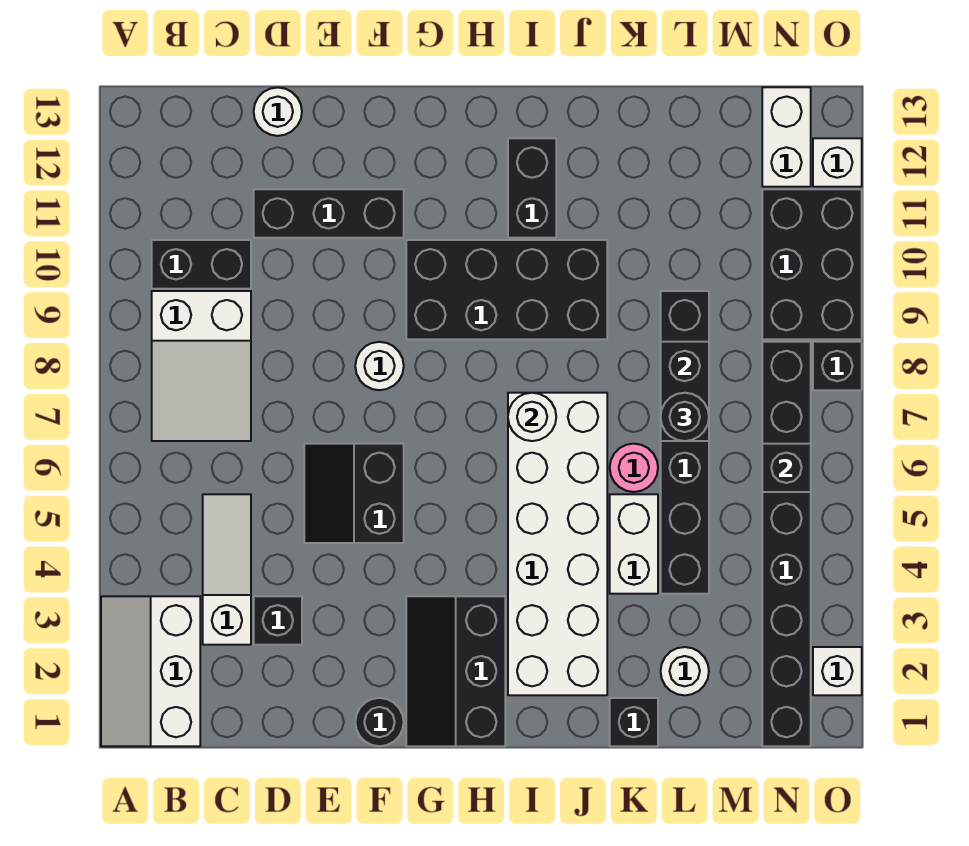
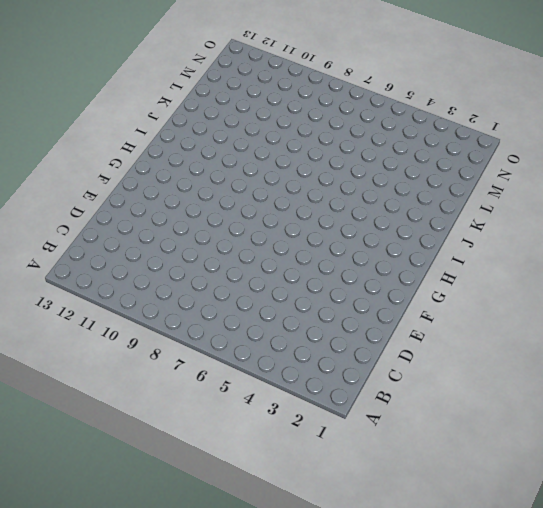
none -> white 2x3 slope [101,596,200,746]
none -> white 2x3 slope [152,291,251,441]
none -> black 1x2 brick [152,240,251,289]

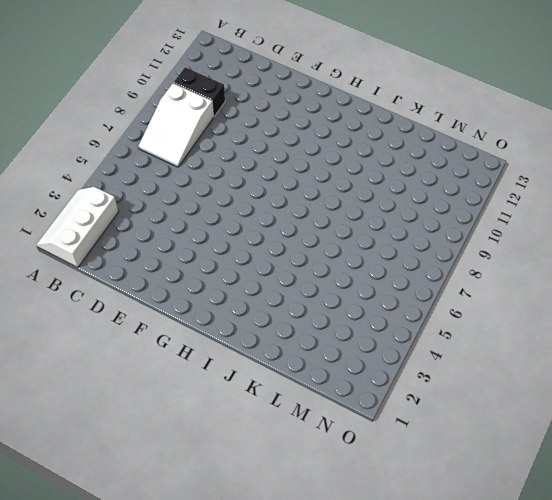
none -> white 1x3 slope [203,494,251,645]
none -> black 1x1 brick [254,596,302,645]
none -> black 1x3 brick [254,189,404,238]

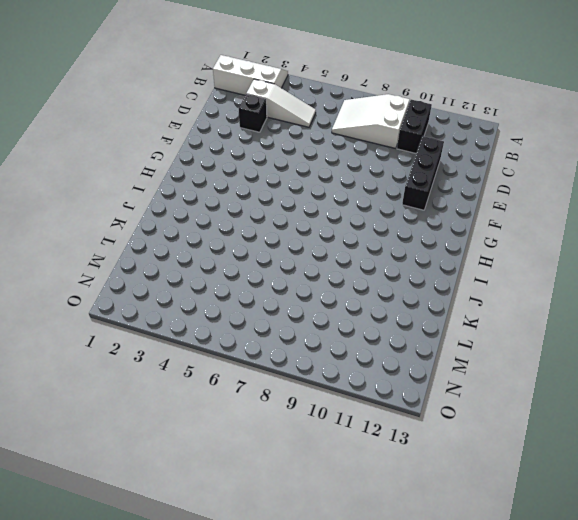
none -> white 1x1 round brick [254,88,302,136]
none -> black 2x2 slope [304,444,404,543]
none -> black 1x1 round brick [355,698,404,746]

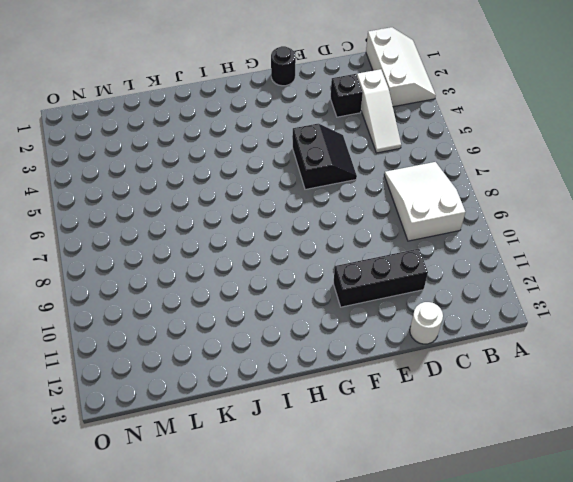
none -> black 1x2 brick [152,240,251,289]
none -> white 1x1 round brick [355,342,404,390]
none -> black 2x3 slope [406,596,505,746]

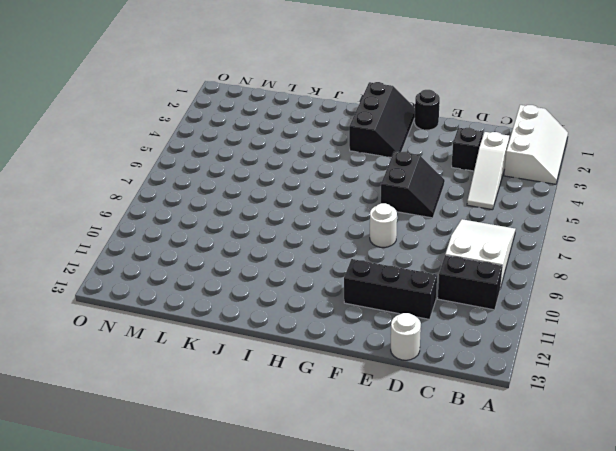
none -> black 2x4 brick [406,240,607,339]
none -> white 2x6 brick [508,393,607,695]
none -> black 1x2 brick [508,138,556,238]

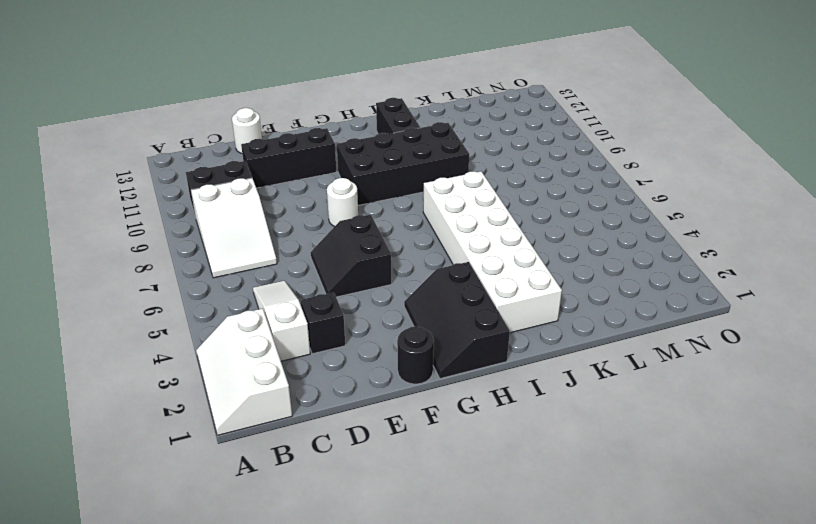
none -> black 1x1 brick [610,698,658,746]
none -> white 1x2 brick [610,494,658,594]
none -> pink 1x1 round brick [610,444,658,492]

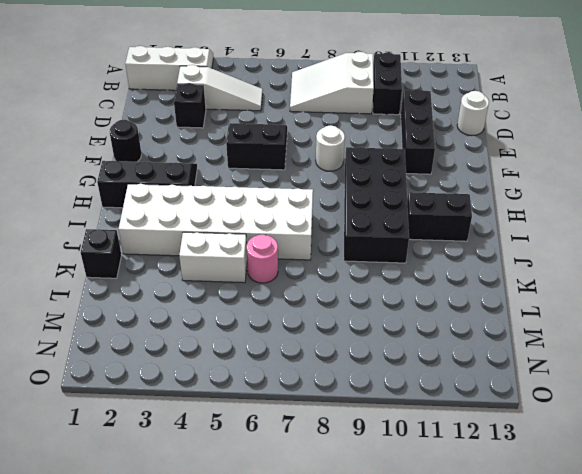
none -> white 1x1 round brick [661,647,709,695]
none -> black 1x6 brick [661,291,709,594]
none -> black 1x8 brick [762,342,811,746]

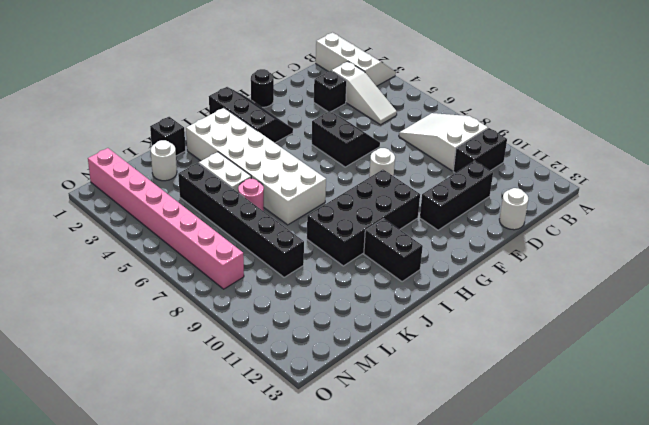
pink 1x8 brick [88,148,244,289] -> black 1x8 brick [762,342,811,746]
none -> black 2x3 brick [762,189,862,339]
none -> white 1x2 brick [762,87,811,187]
none -> white 1x1 brick [813,647,862,695]

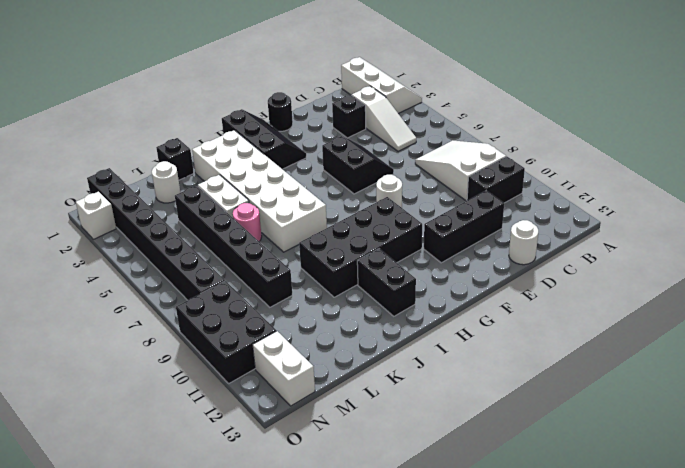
none -> black 1x1 brick [813,342,862,390]
none -> white 1x1 brick [813,138,862,187]
none -> white 1x1 round brick [508,393,556,441]

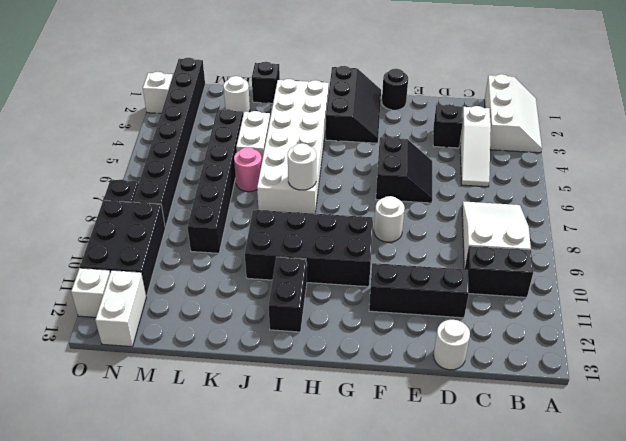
none -> black 1x2 brick [661,342,709,441]
none -> black 1x1 brick [762,444,811,492]
none -> black 1x1 round brick [661,393,709,441]

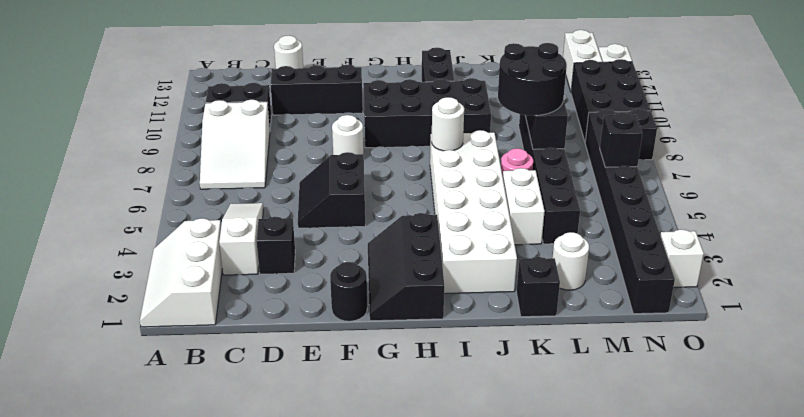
black 2x2 round brick [498,43,567,116] -> black 1x1 round brick [661,393,709,441]

